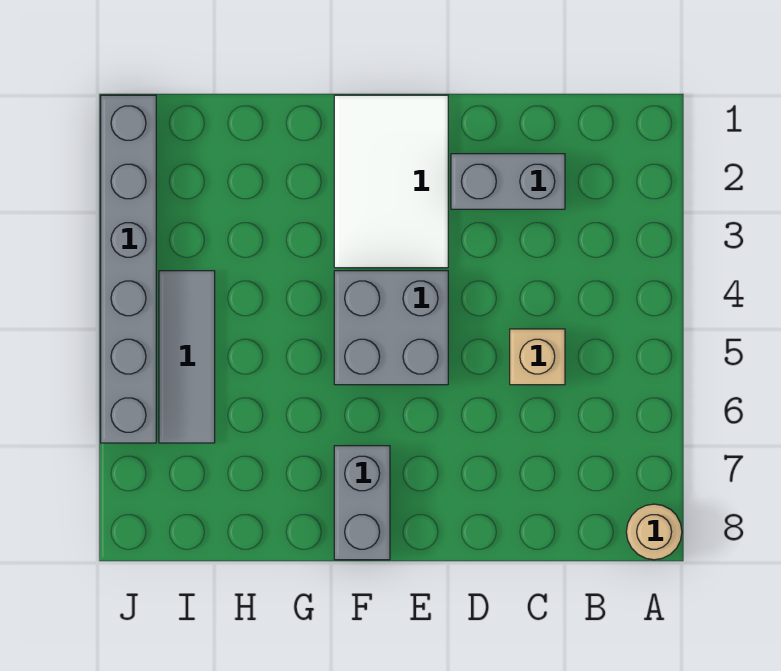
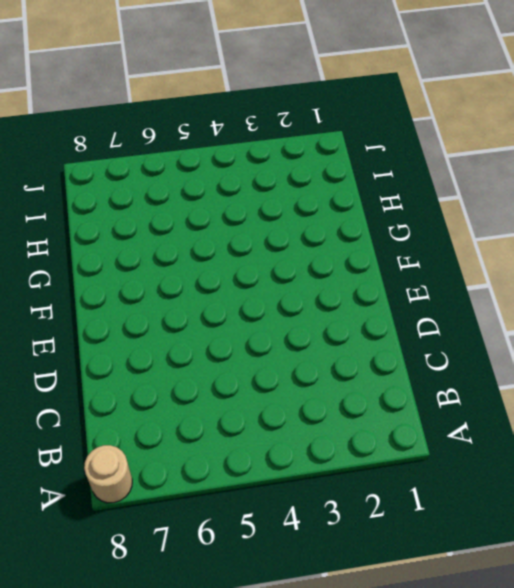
none -> grey 1x2 brick [451,154,565,209]
none -> tan 1x1 brick [510,329,565,385]

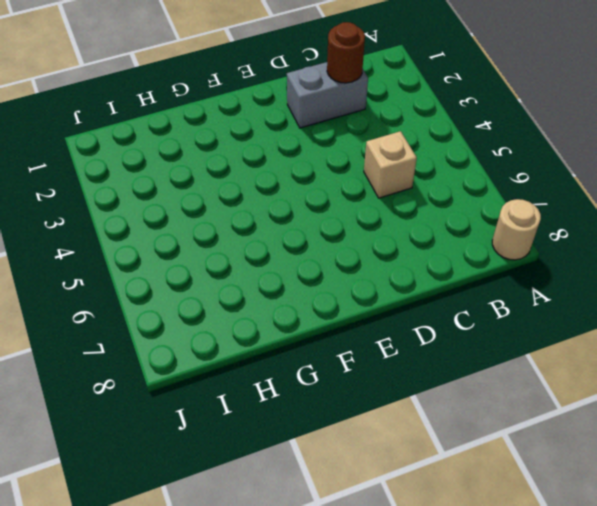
brown 1x1 round brick [327,22,365,83] -> none
none -> white 2x3 tile [334,95,448,268]
none -> grey 2x2 brick [334,271,448,385]

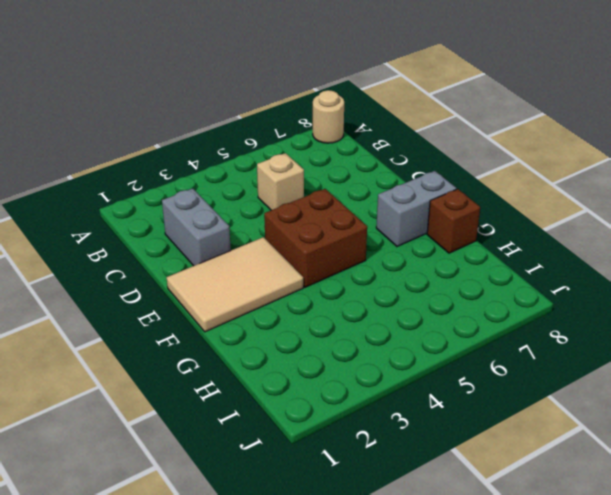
tan 2x3 tile [167,237,303,332] -> white 2x3 tile [334,95,448,268]
brown 2x2 brick [264,189,367,287] -> grey 2x2 brick [334,271,448,385]
brown 1x1 brick [427,189,480,253] -> none
none -> grey 1x3 tile [159,271,215,443]
none -> grey 1x6 brick [101,95,156,443]

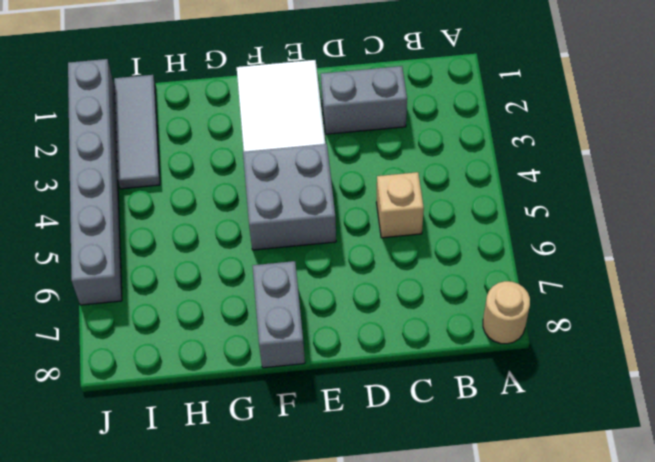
grey 1x3 tile [114,75,160,189] -> grey 1x3 tile moved to [159,271,215,443]

